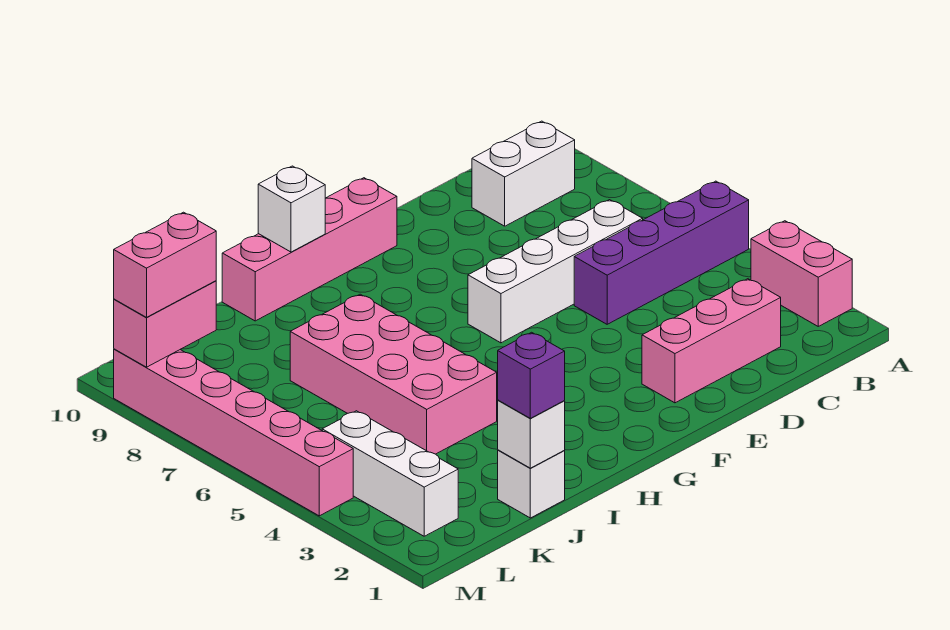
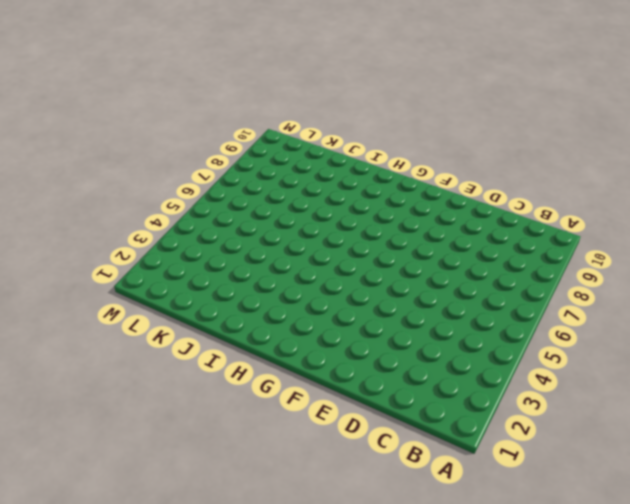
none -> pink 1x2 brick [751,221,852,326]
none -> purple 1x4 brick [574,181,749,324]
none -> white 1x2 brick [472,121,575,226]

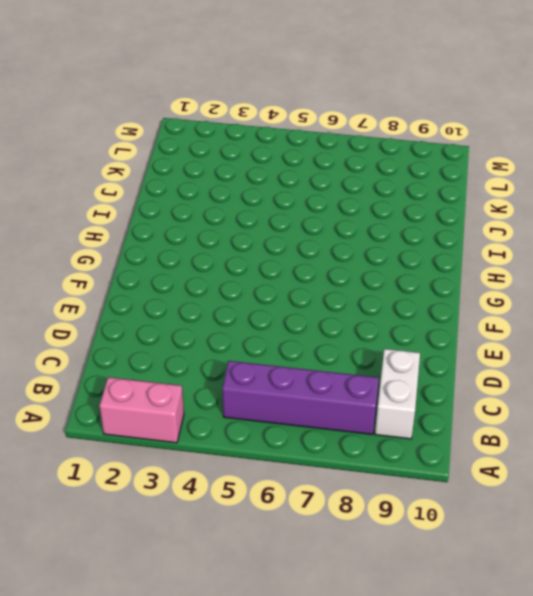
purple 1x4 brick [222,361,379,434] -> purple 1x4 brick turned to [574,181,749,324]
none -> pink 1x3 brick [642,279,781,403]
none -> white 1x4 brick [468,200,643,343]
none -> pink 1x4 brick [222,178,397,321]

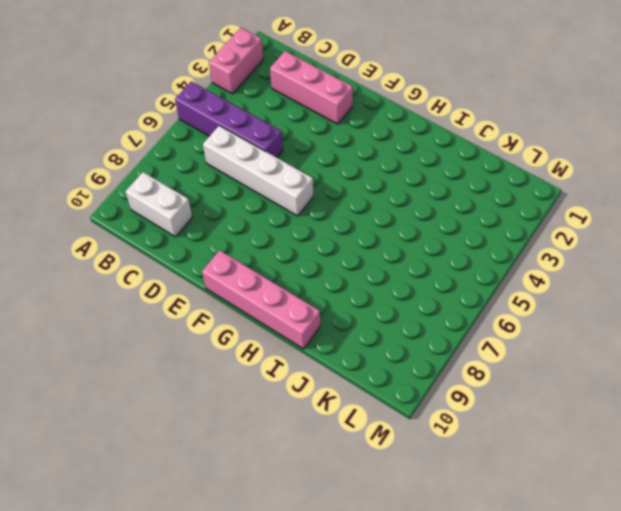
none -> pink 2x4 brick [290,294,497,454]
none -> white 1x1 brick [498,450,565,518]
none -> white 1x3 brick [322,411,458,536]

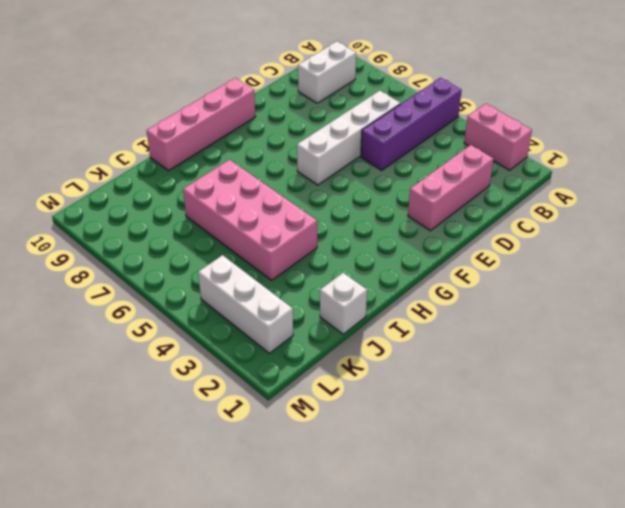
none -> pink 1x6 brick [114,349,353,516]
none -> white 1x1 brick [258,166,325,252]
none -> white 1x1 brick [498,400,565,468]

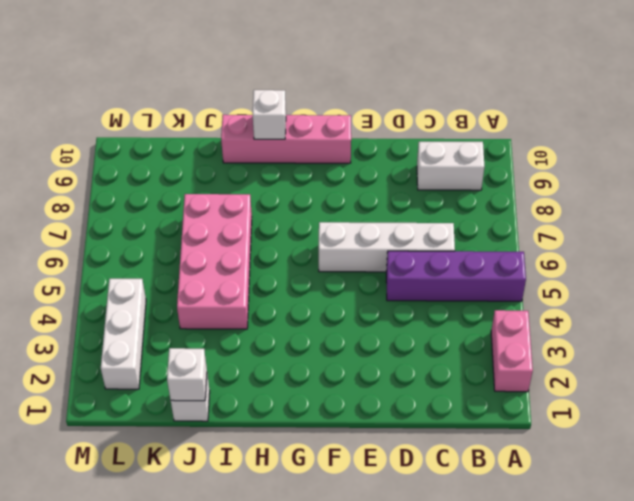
none -> pink 1x3 brick [642,279,781,403]
none -> pink 1x6 brick [114,349,353,516]
none -> pink 1x2 brick [114,281,216,367]

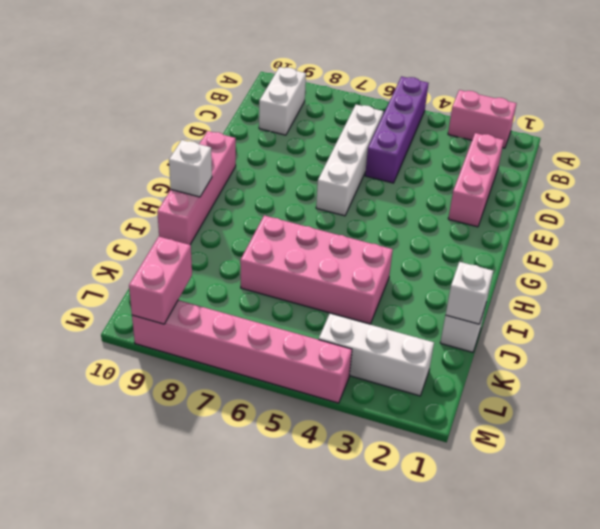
none -> purple 1x1 brick [498,332,565,418]
none -> pink 1x2 brick [114,212,216,317]

